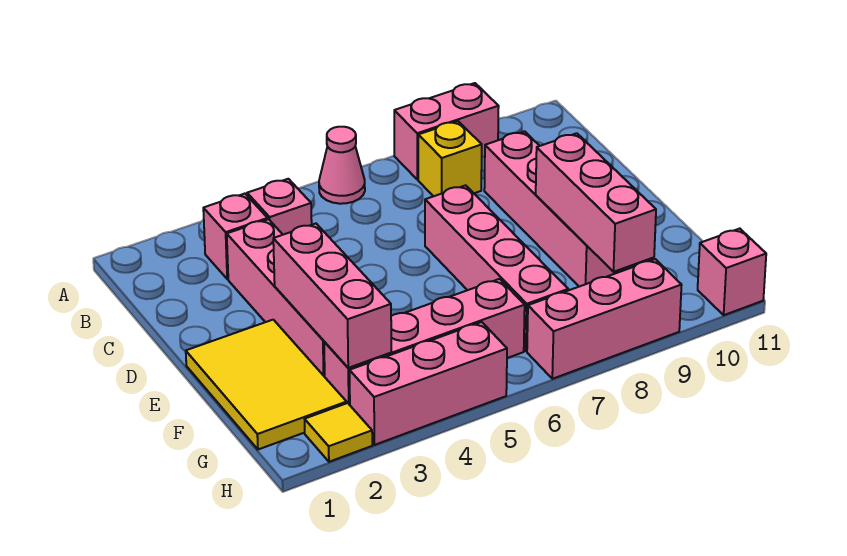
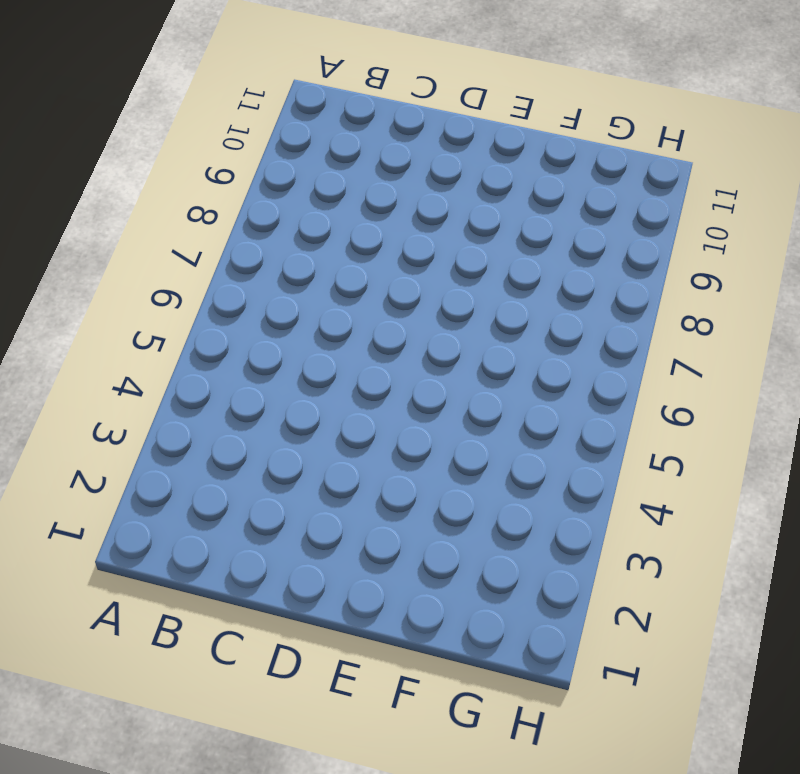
none -> pink 1x1 cone [319,127,365,204]
none -> pink 1x2 brick [394,83,499,180]
none -> pink 1x1 brick [203,194,268,279]

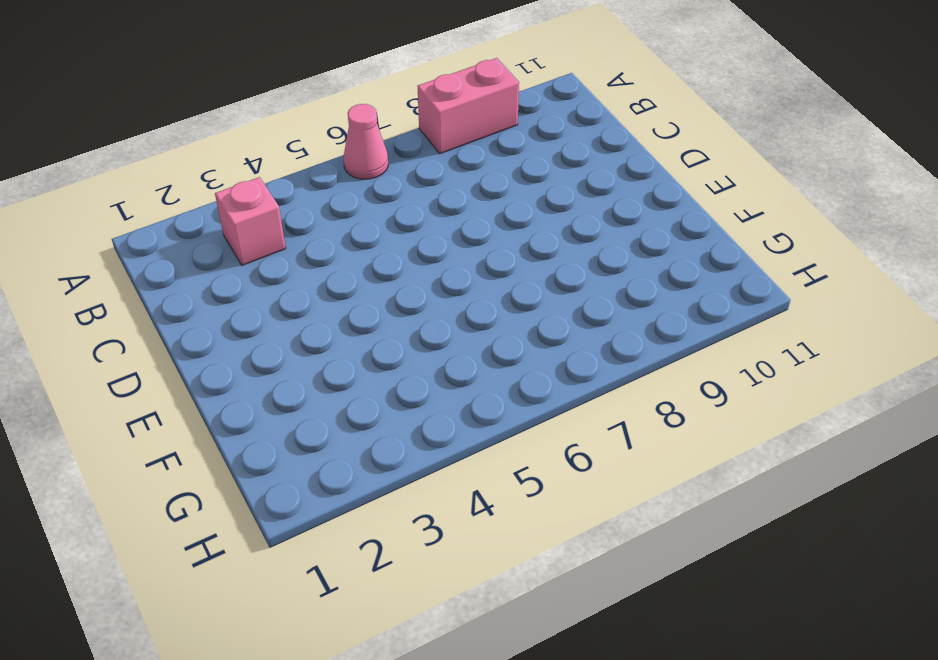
none -> pink 1x1 brick [247,179,312,235]
none -> yellow 1x1 brick [418,121,482,196]
none -> pink 1x4 brick [227,219,325,377]

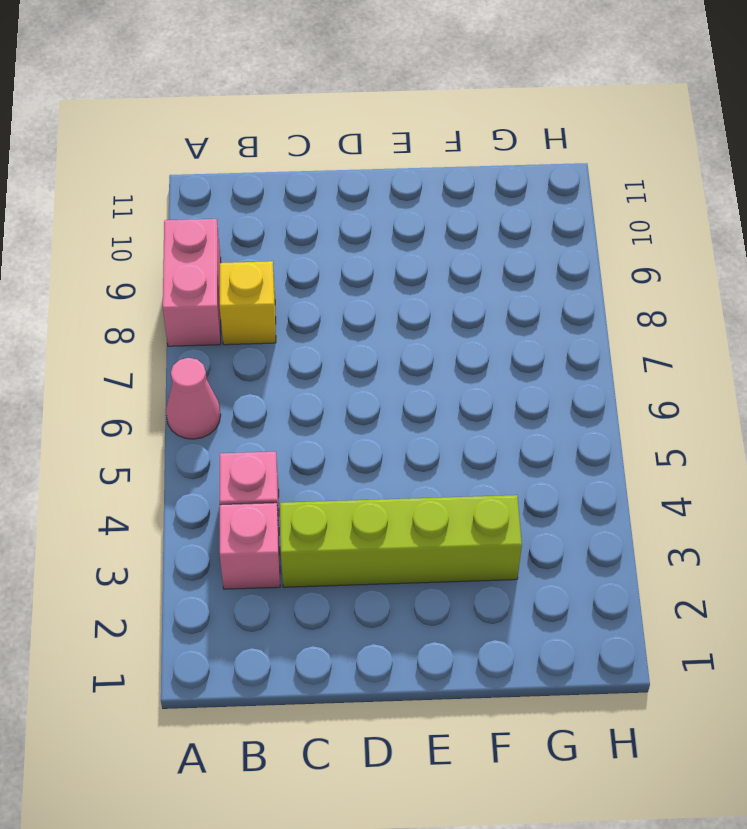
lime 1x4 brick [280,495,522,587] -> pink 1x4 brick [227,219,325,377]
none -> pink 1x4 brick [484,131,626,287]
none -> pink 1x4 brick [425,185,568,351]
none -> yellow 2x3 tile [186,320,347,449]

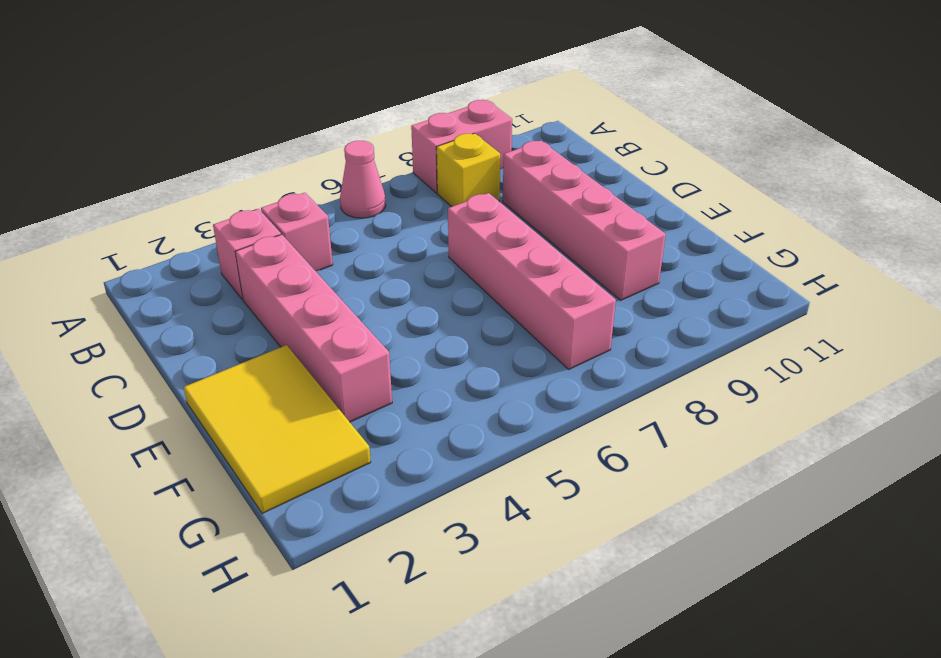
none -> pink 1x4 brick [324,279,525,405]
none -> yellow 1x1 tile [305,403,372,462]
none -> pink 1x3 brick [349,322,507,445]

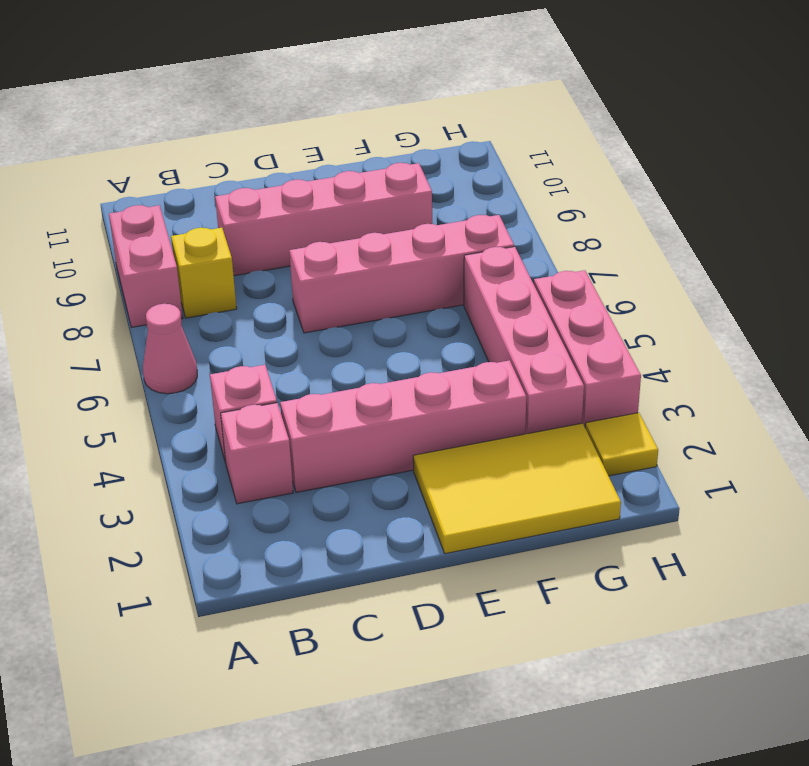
none -> pink 1x3 brick [527,259,682,379]
none -> pink 1x1 brick [698,229,766,315]
none -> pink 1x3 brick [273,224,391,368]

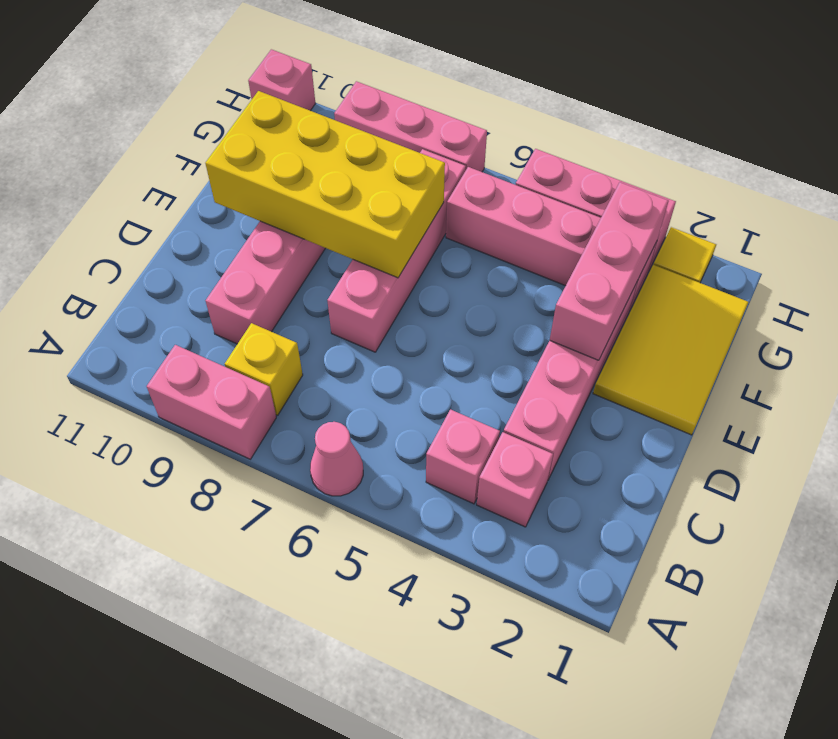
yellow 2x4 brick [205,91,445,278] -> pink 1x3 brick [536,133,656,272]

